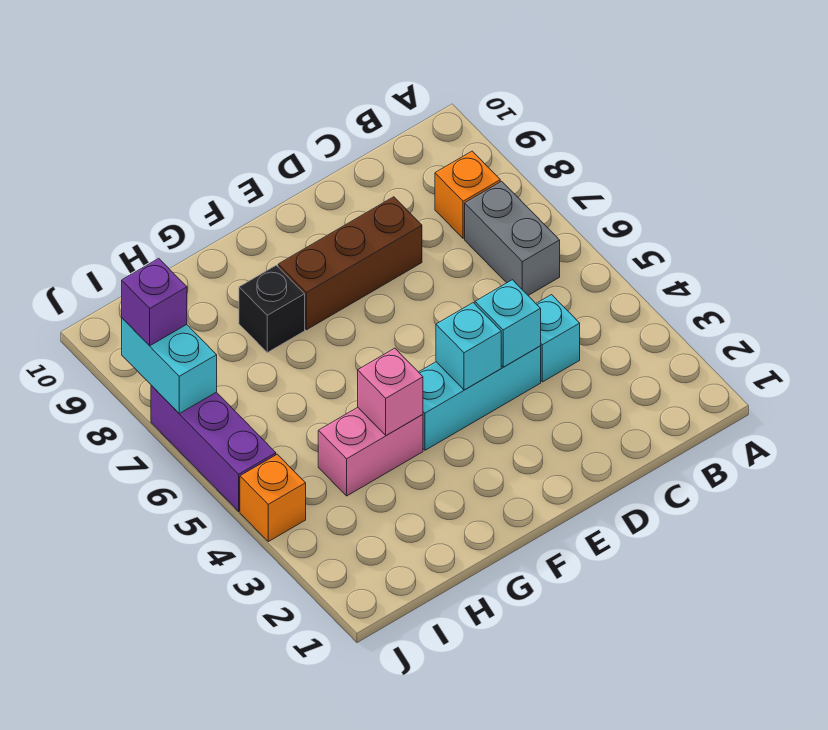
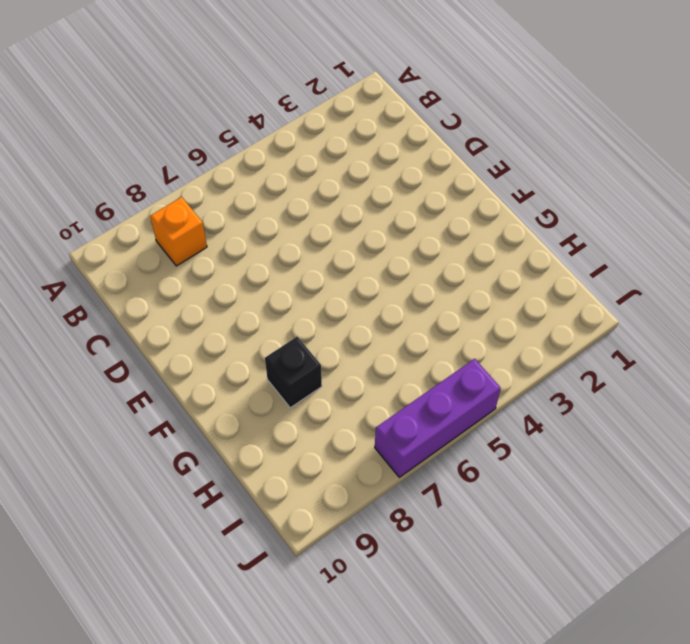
none -> grey 1x2 brick [465,181,560,295]
none -> cyan 1x1 brick [536,295,580,382]
none -> cyan 1x3 brick [419,346,541,450]

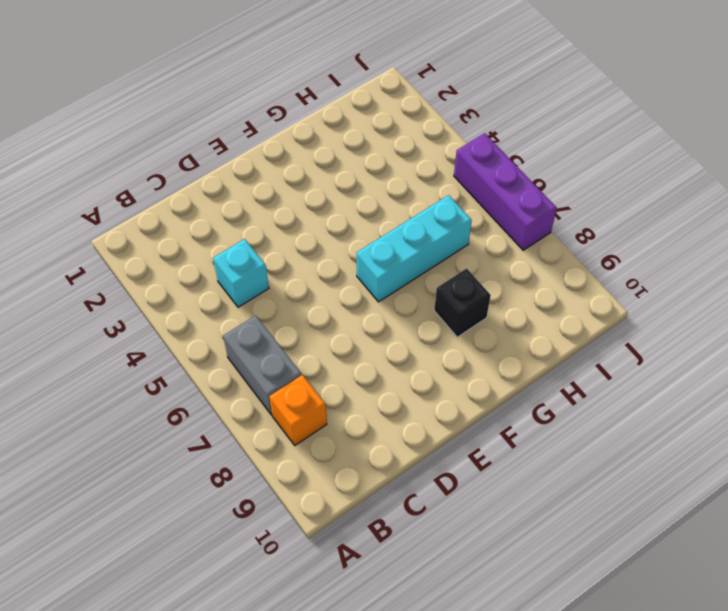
cyan 1x3 brick [356,195,472,302] -> cyan 1x3 brick moved to [419,346,541,450]
none -> brown 1x3 brick [278,197,422,330]
none -> pink 1x2 brick [318,408,423,496]
none -> orange 1x1 brick [240,454,306,542]

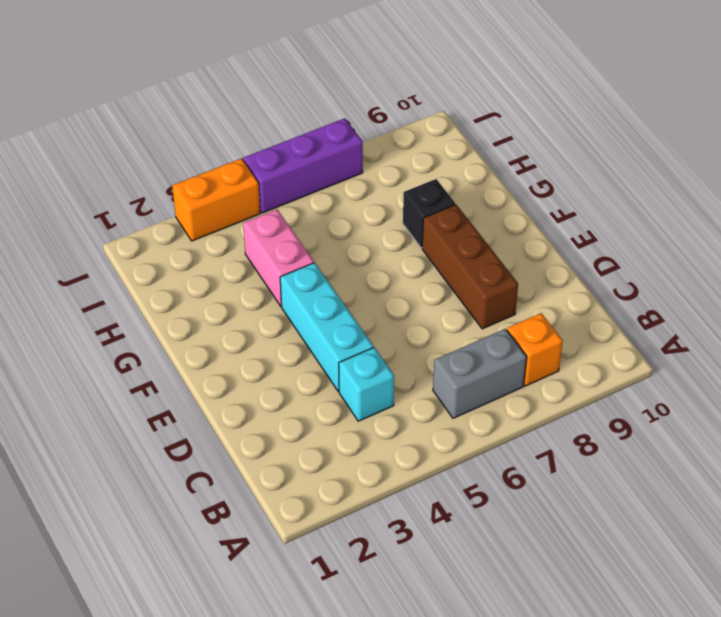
orange 1x2 brick [172,158,260,241] -> orange 1x1 brick [240,454,306,542]
none -> cyan 1x1 brick [475,280,541,367]
none -> cyan 1x1 brick [436,303,501,390]
none -> pink 1x1 brick [358,348,423,436]

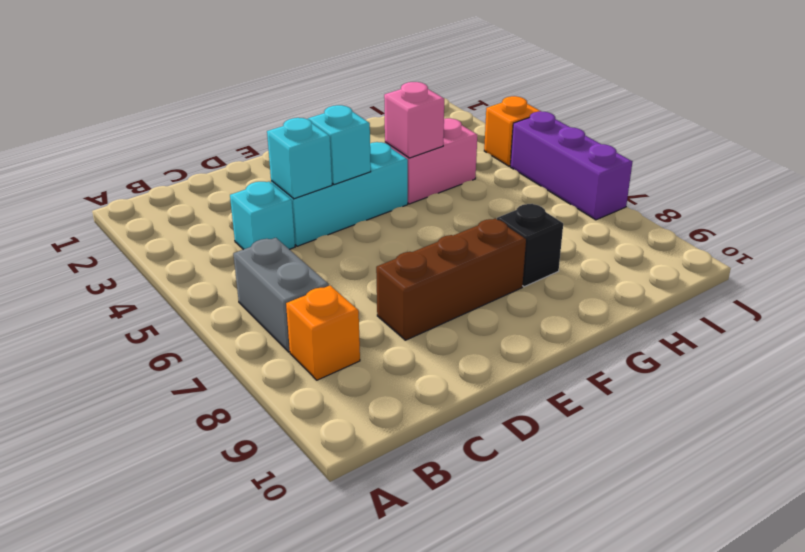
none -> cyan 1x2 brick [122,318,217,413]
none -> purple 1x1 brick [122,258,187,346]

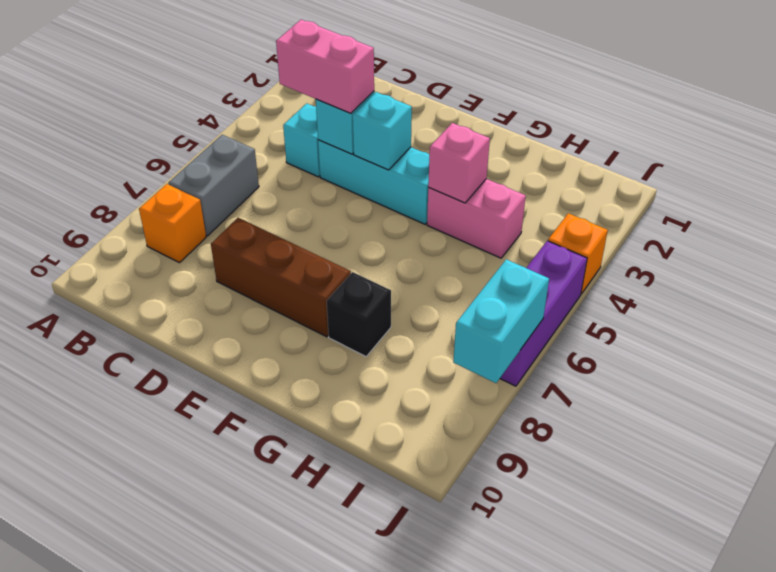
pink 1x2 brick [276,20,374,114] -> none
none -> purple 1x1 brick [122,258,187,346]

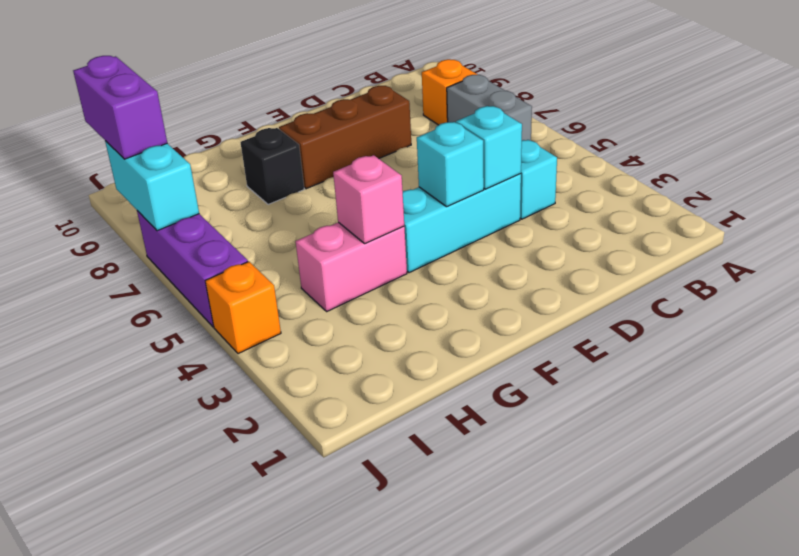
purple 1x2 brick [73,56,167,159] -> purple 1x1 brick [122,258,187,346]

